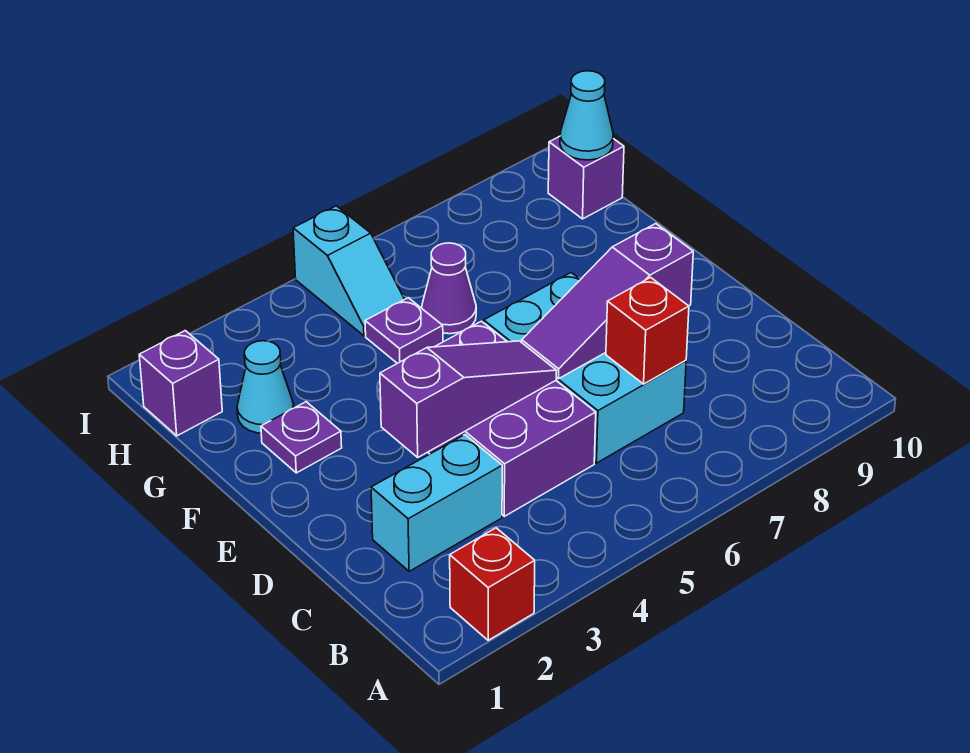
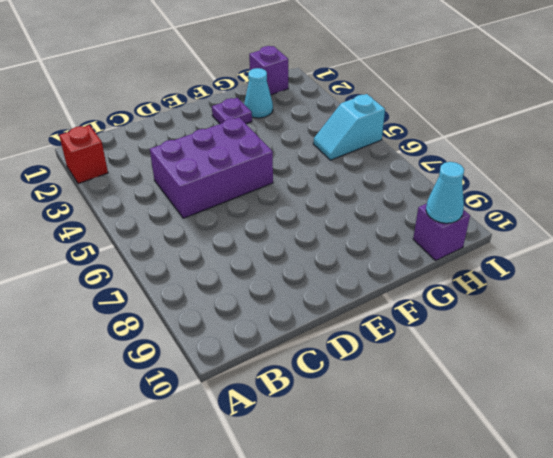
none -> cyan 1x2 brick [371,435,502,571]
none -> cyan 2x3 brick [484,273,686,463]
none -> purple 1x1 plate [365,298,443,363]

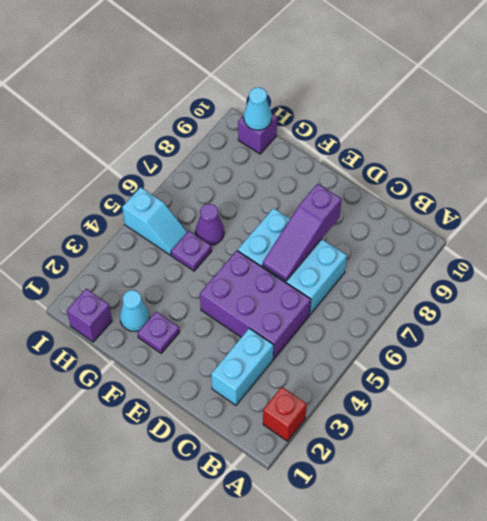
none -> red 1x1 brick [606,277,689,384]
none -> purple 1x3 slope [380,341,557,457]

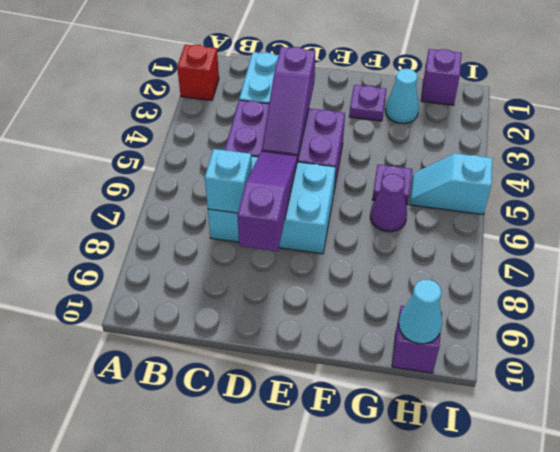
cyan 1x1 brick [205,149,252,213] -> red 1x1 brick [606,277,689,384]

